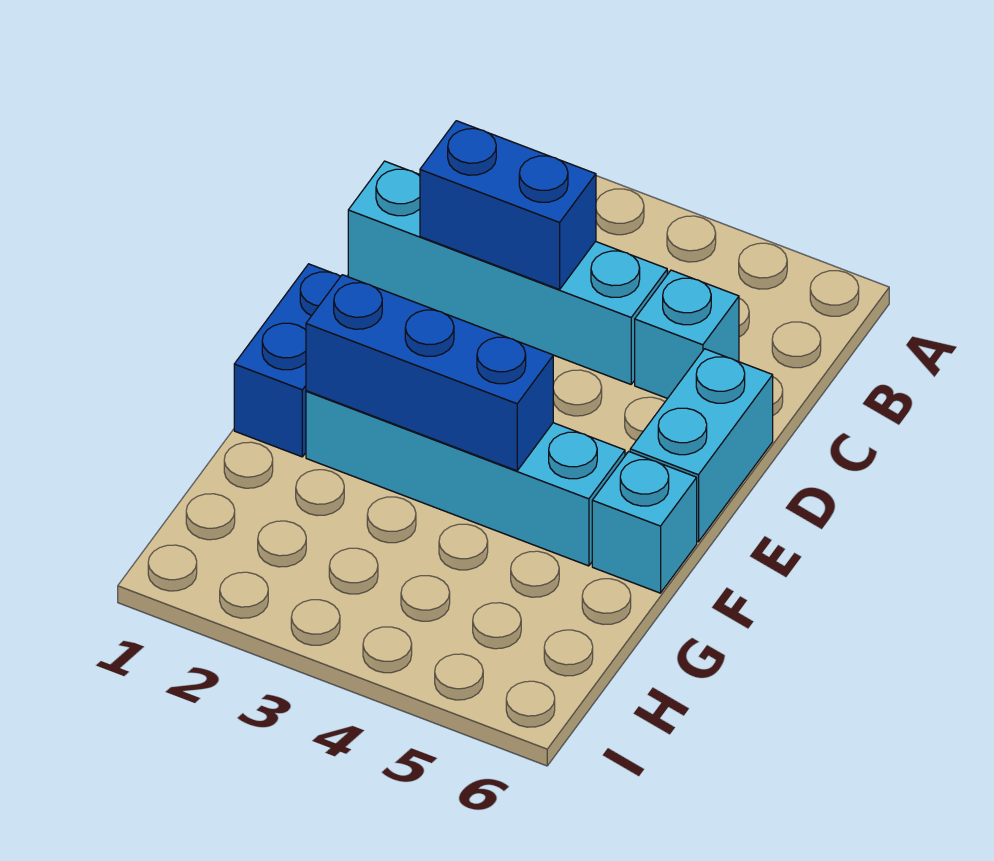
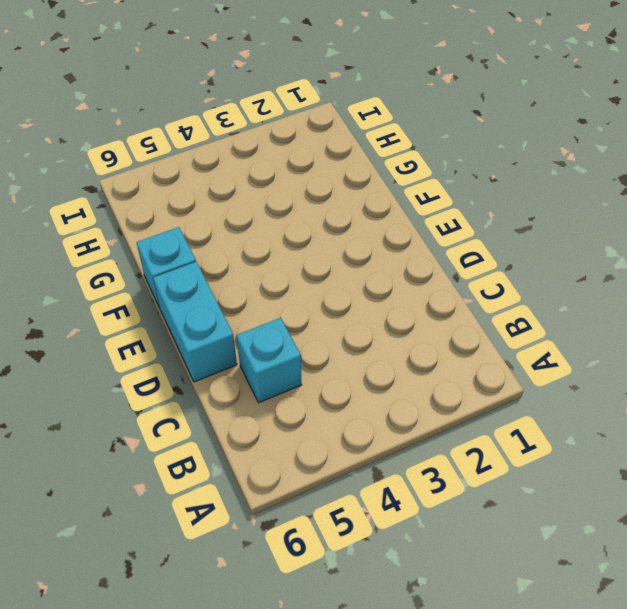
none -> cyan 1x4 brick [348,161,667,384]
none -> blue 1x2 brick [234,264,341,457]

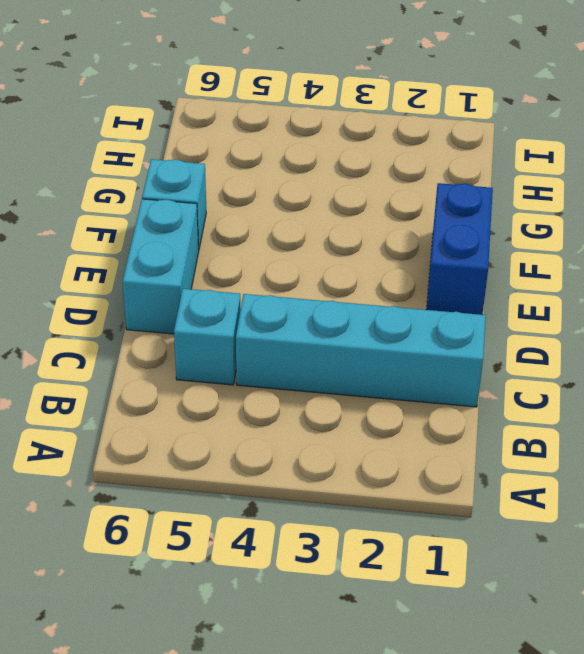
none -> cyan 1x4 brick [306,391,625,566]
none -> blue 1x2 brick [420,121,596,290]

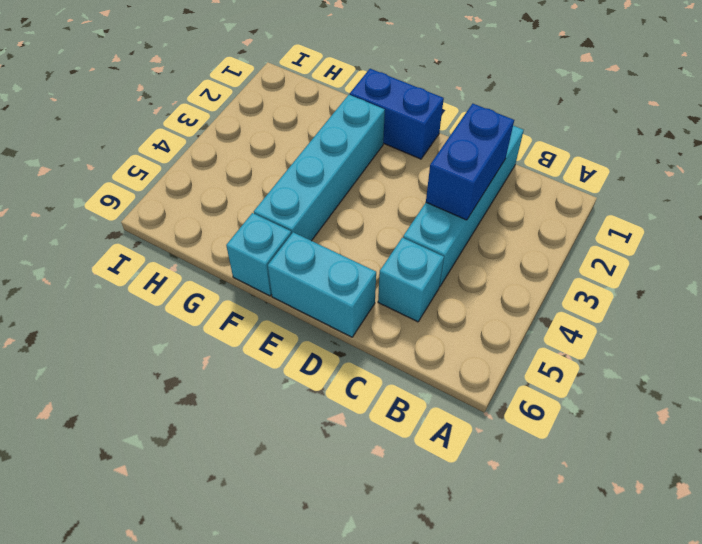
none -> blue 1x3 brick [306,275,553,471]

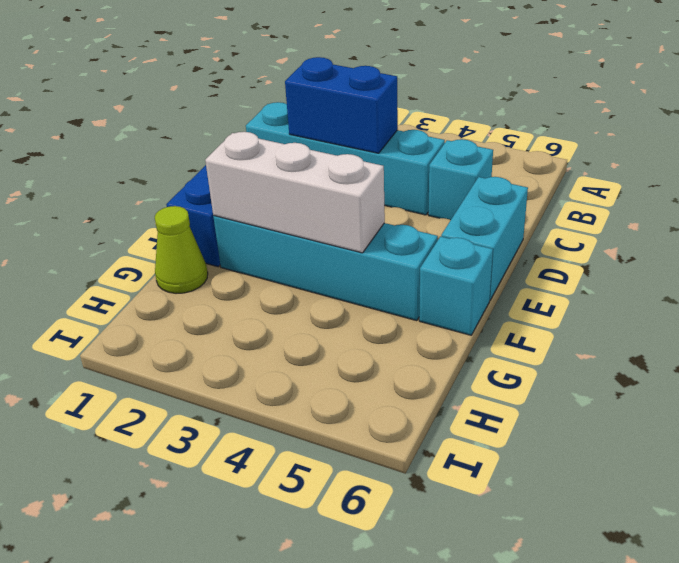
white 1x3 brick [205,132,385,253] -> blue 1x3 brick [306,275,553,471]
lime 1x1 cone [155,206,208,293] -> none

